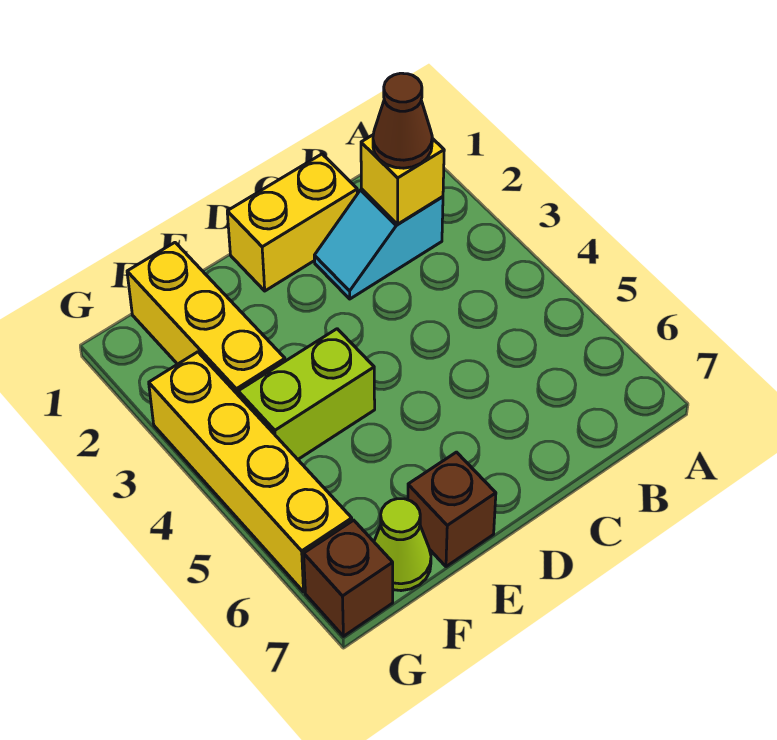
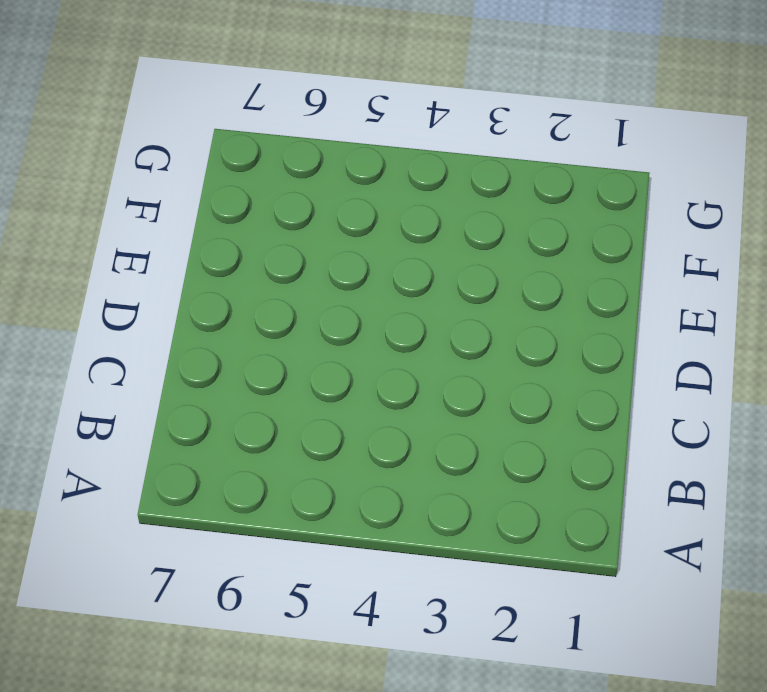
none -> cyan 1x2 slope [314,189,443,299]
none -> yellow 1x2 brick [227,154,357,291]

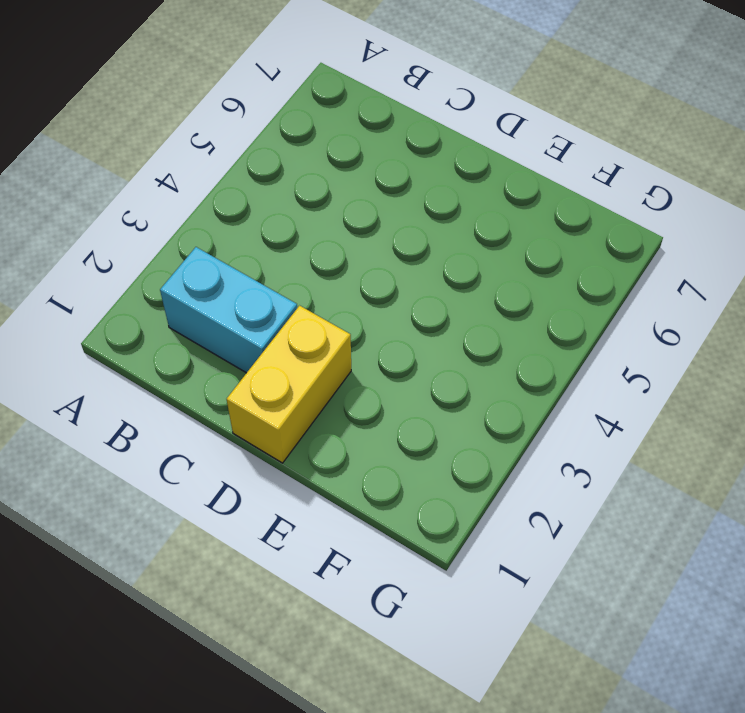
cyan 1x2 brick [160,247,297,373] -> cyan 1x2 slope [314,189,443,299]
yellow 1x2 brick [227,306,351,463] -> yellow 1x2 brick turned to [227,154,357,291]
none -> lime 1x2 brick [238,329,375,459]
none -> brown 1x1 brick [408,452,496,567]

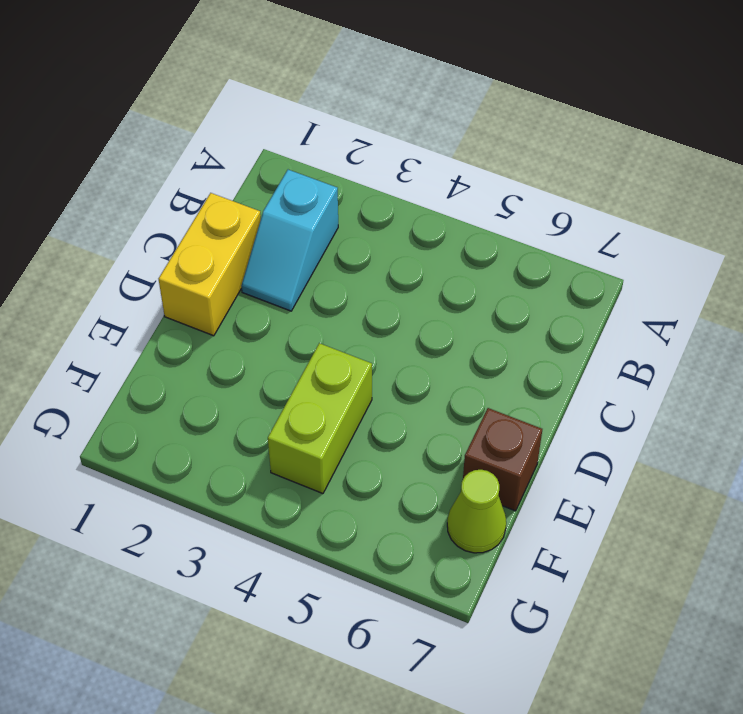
none -> yellow 1x3 brick [127,243,285,394]
none -> yellow 1x4 brick [149,352,352,592]

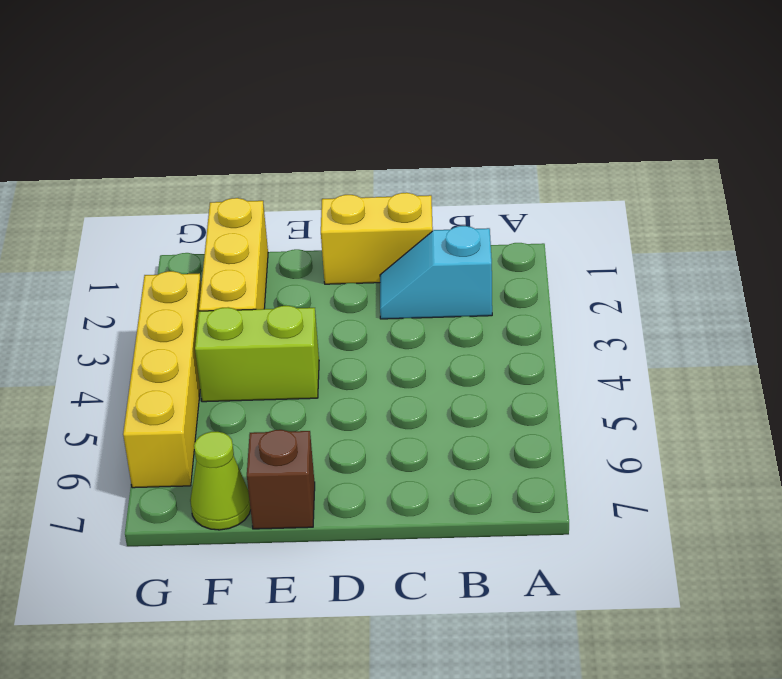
none -> brown 1x1 brick [304,520,393,636]
none -> yellow 1x1 brick [361,135,444,224]

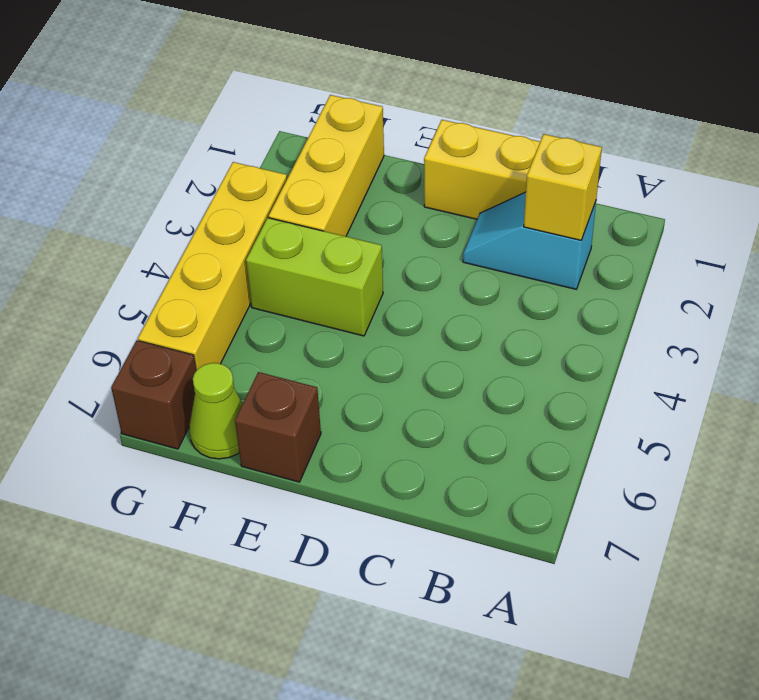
none -> brown 1x1 cone [373,73,432,168]

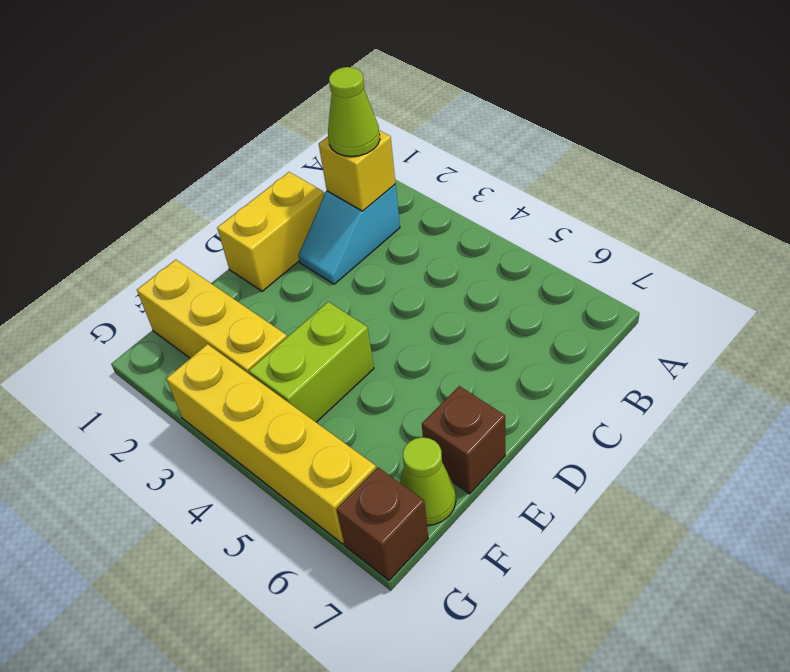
lime 1x1 cone [328,67,380,157] -> brown 1x1 cone [373,73,432,168]

